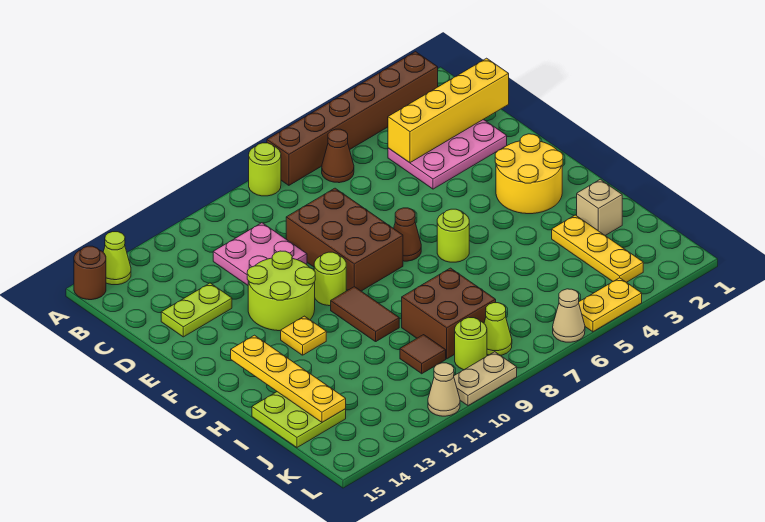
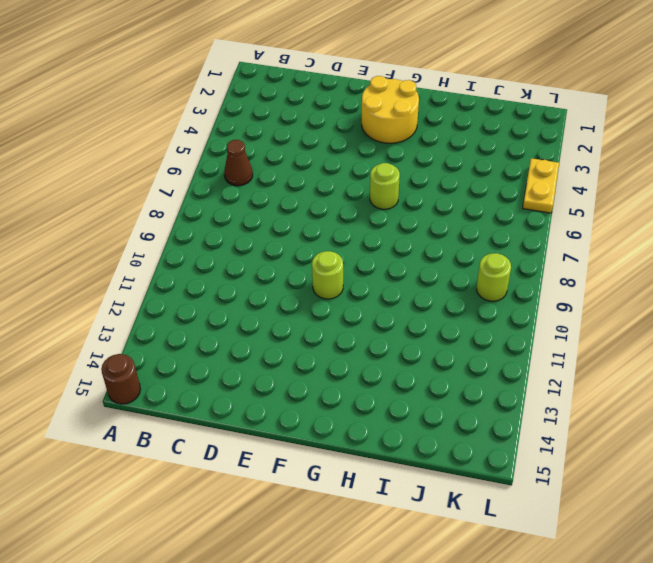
none -> brown 1x6 brick [267,52,438,185]
none -> lime 1x1 round brick [249,143,281,196]
none -> lime 1x1 cone [103,232,131,285]

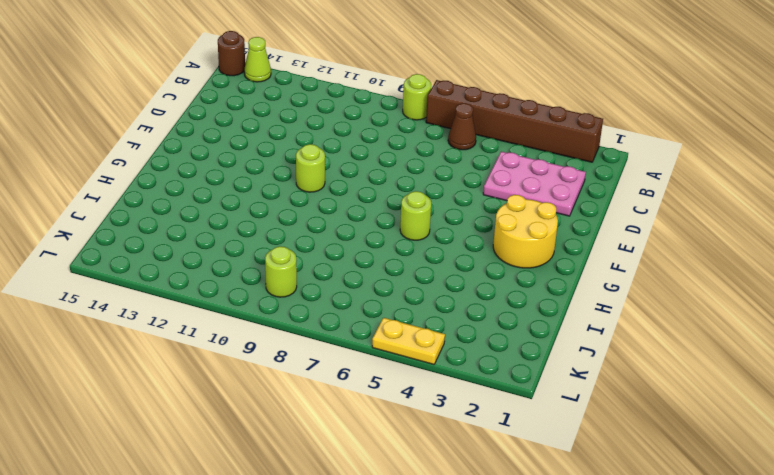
none -> pink 2x2 plate [213,223,307,285]
none -> brown 2x3 brick [286,188,403,291]
none -> lime 1x2 plate [161,283,232,337]

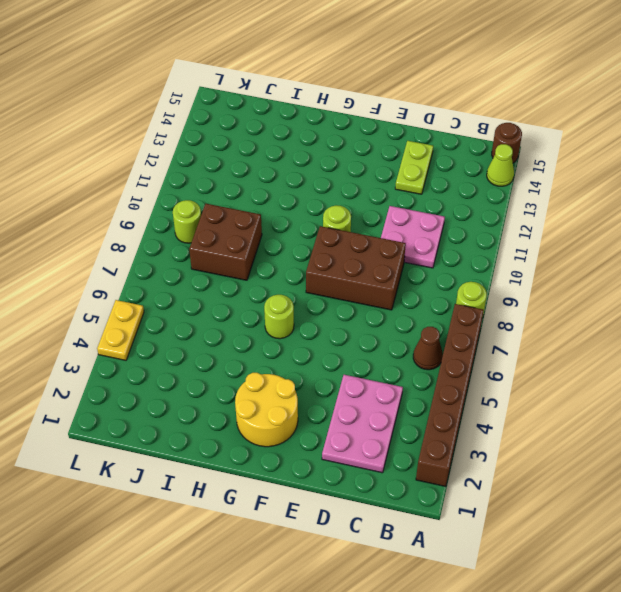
none -> lime 2x2 round brick [247,251,315,331]
none -> brown 1x1 cone [394,208,421,261]
none -> brown 1x2 tile [331,287,399,342]

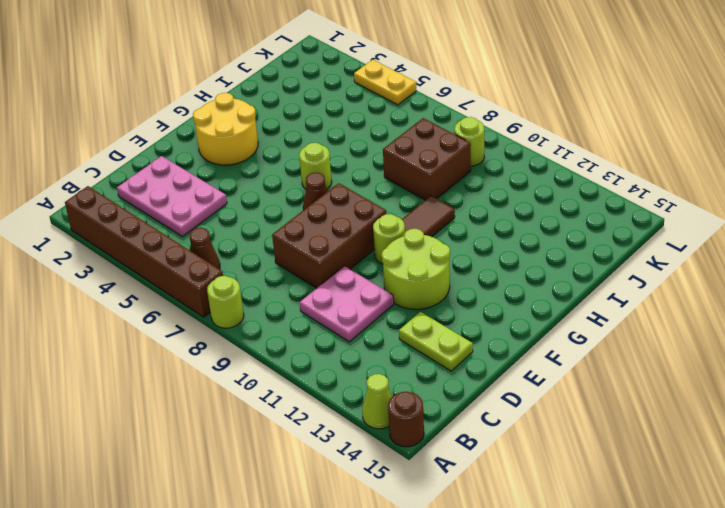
none -> yellow 1x1 plate [281,316,326,355]
none -> tan 1x1 brick [576,179,622,235]
none -> yellow 1x3 plate [552,215,643,282]

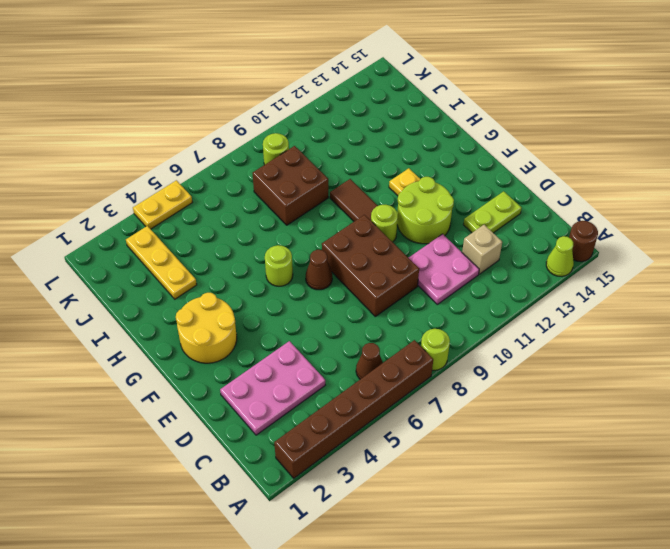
tan 1x1 brick [462,225,502,274] -> tan 1x1 brick moved to [576,179,622,235]
none -> lime 2x2 plate [252,392,346,447]
none -> brown 1x1 tile [400,335,446,374]
none -> lime 1x1 cone [484,303,512,355]

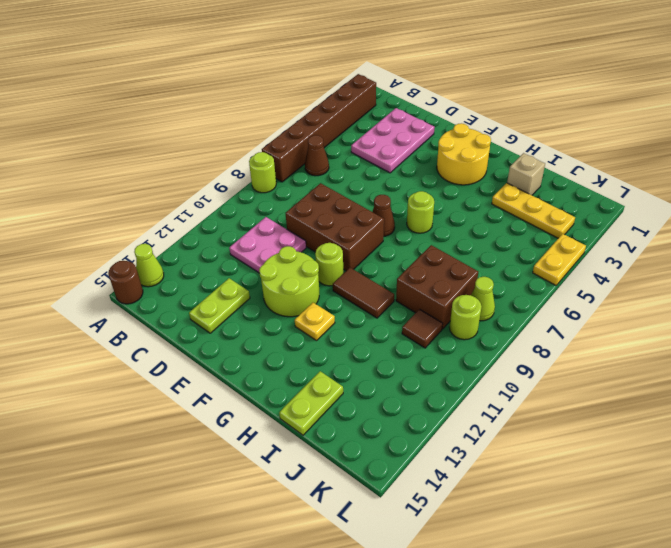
lime 1x2 plate [279,371,343,435] -> lime 2x2 plate [252,392,346,447]
none -> tan 1x1 cone [553,289,585,342]
none -> tan 1x2 plate [454,352,517,406]
none -> tan 1x1 cone [428,363,460,416]

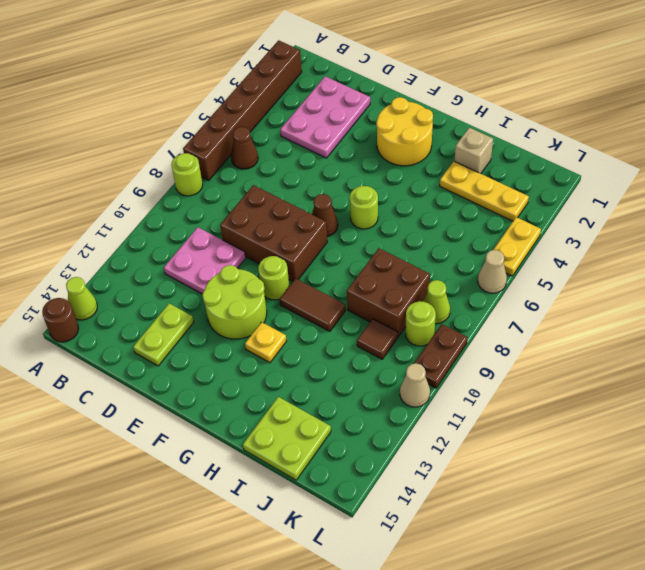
brown 1x2 plate [414,324,468,388] -> tan 1x2 plate [454,352,517,406]
none -> yellow 1x4 brick [388,58,509,163]
none -> yellow 1x4 plate [231,335,346,422]

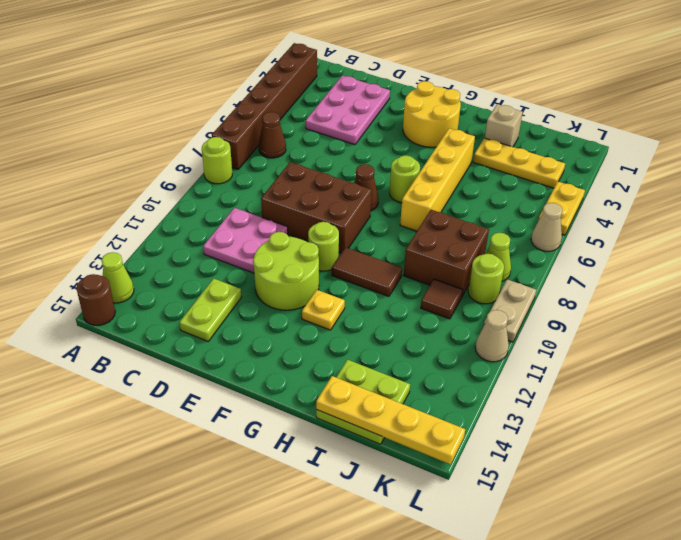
yellow 1x4 brick [400,128,475,231] -> yellow 1x4 brick moved to [388,58,509,163]
yellow 1x4 plate [316,376,465,464] -> yellow 1x4 plate moved to [231,335,346,422]

